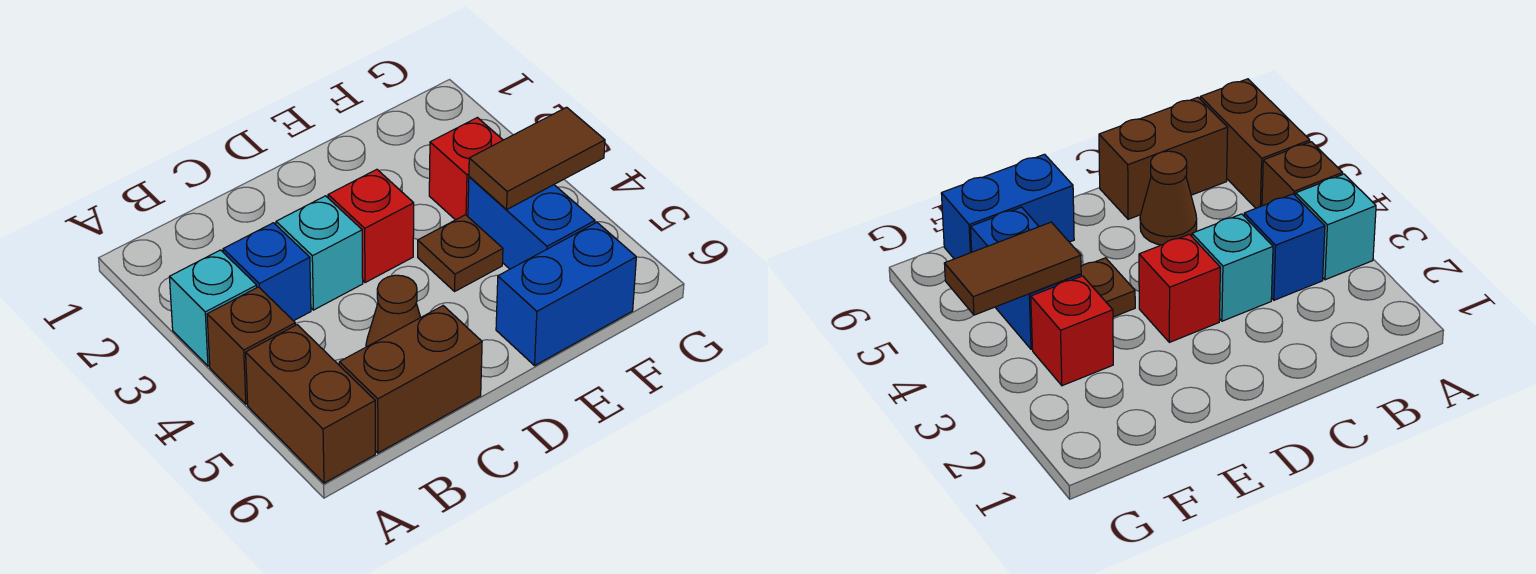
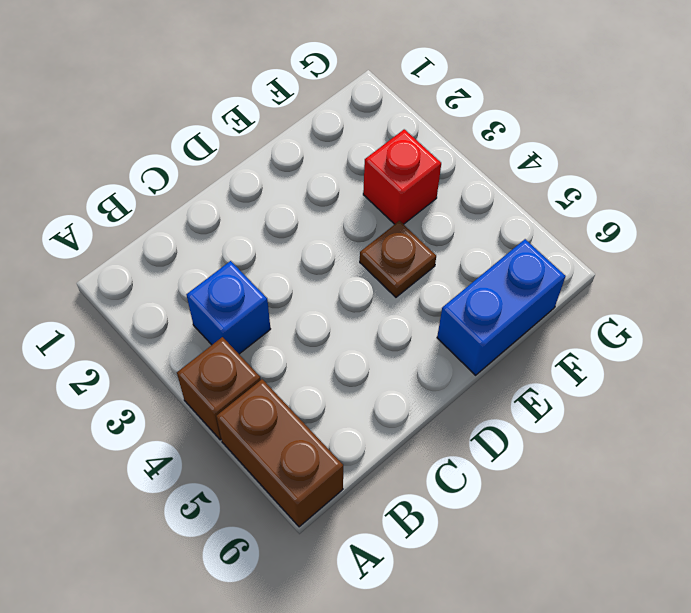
none -> cyan 1x1 brick [169,250,257,366]
none -> brown 1x2 brick [339,306,482,453]
none -> cyan 1x1 brick [276,196,363,310]

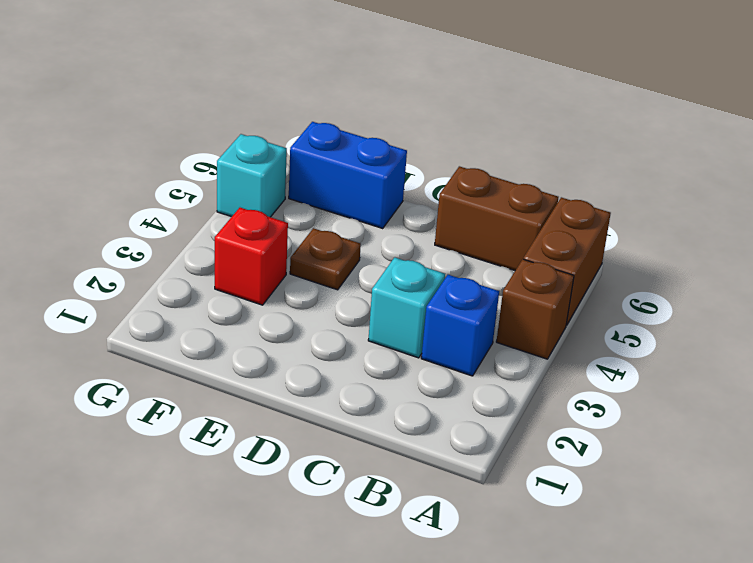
cyan 1x1 brick [217,134,287,217] -> cyan 1x1 brick moved to [169,250,257,366]
none -> brown 1x1 cone [366,275,421,347]
none -> red 1x1 brick [328,169,414,283]
none -> blue 1x2 brick [468,177,595,269]

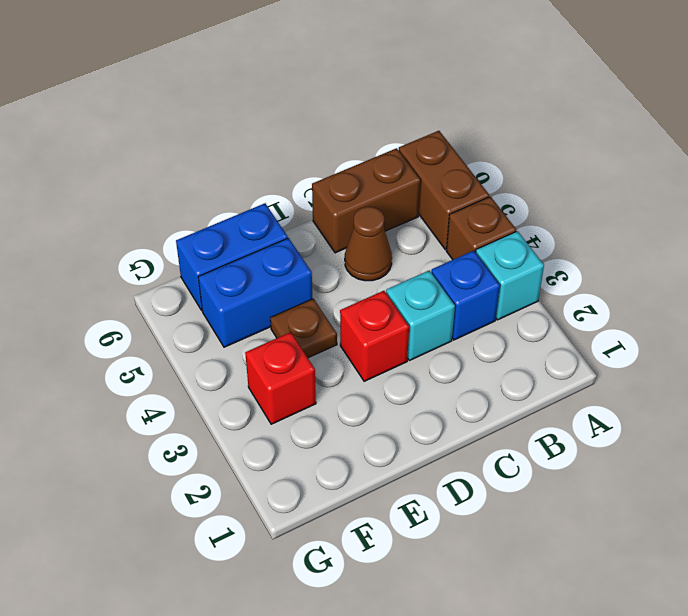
blue 1x2 brick [198,238,312,347] -> blue 1x2 brick turned to [468,177,595,269]
none -> brown 1x2 tile [469,107,605,209]

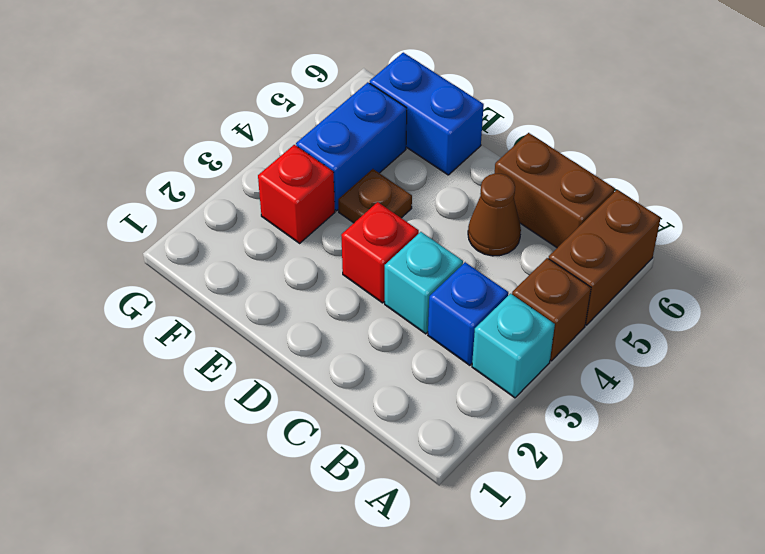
none -> brown 1x2 tile [469,107,605,209]

